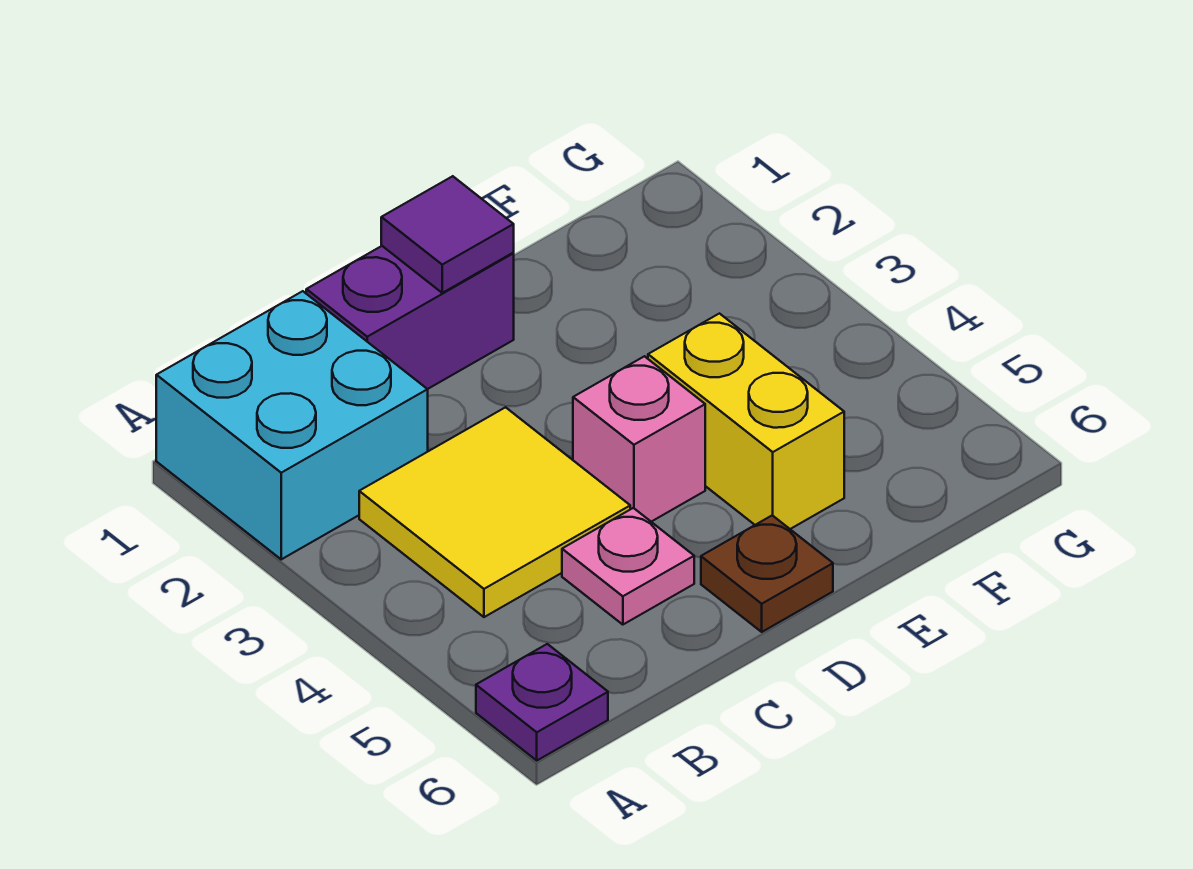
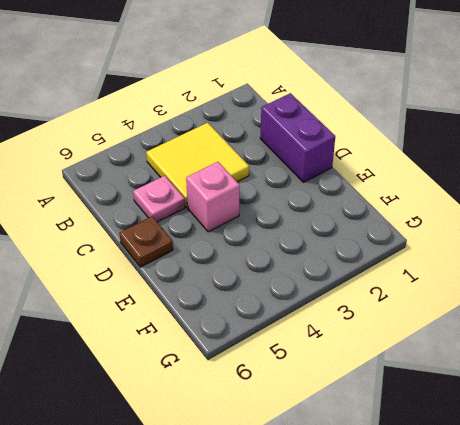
none -> cyan 2x2 brick [156,291,428,559]
none -> purple 1x1 plate [476,644,608,760]

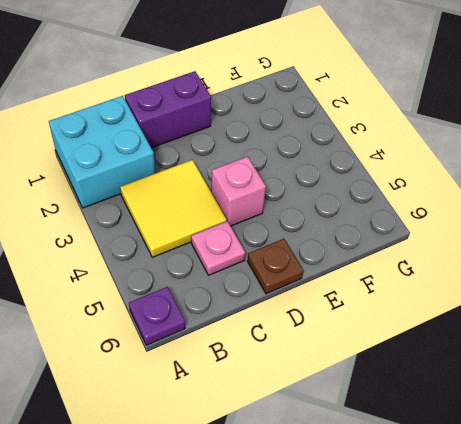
none -> yellow 1x2 brick [648,314,844,529]
none -> purple 1x1 tile [381,176,514,293]

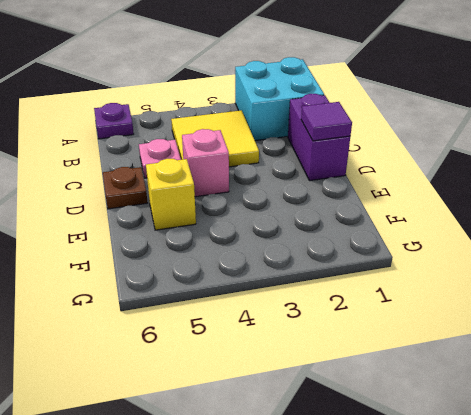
yellow 1x1 brick [146,159,196,230] -> yellow 1x2 brick [648,314,844,529]

